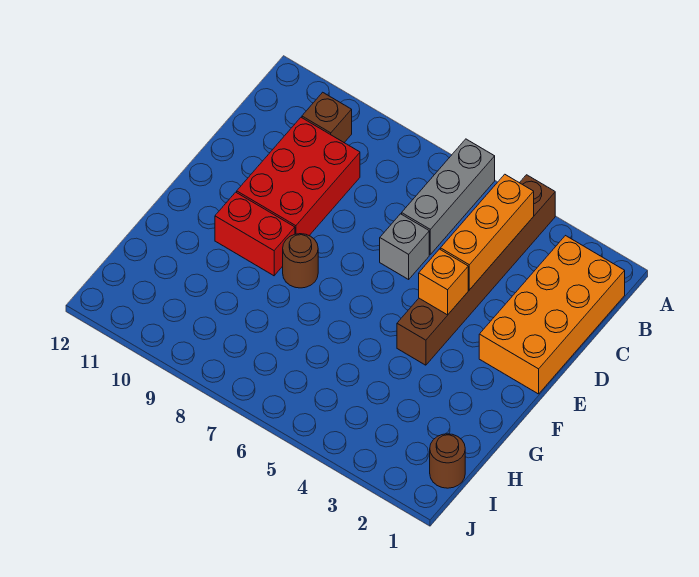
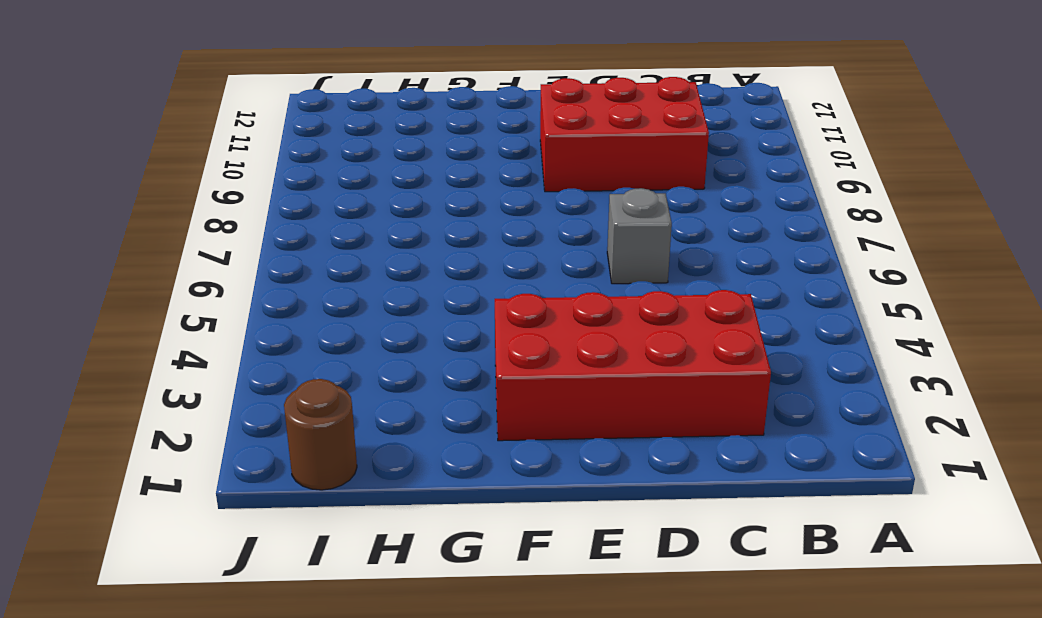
red 2x4 brick [495,290,771,441] -> orange 2x4 brick [479,236,625,394]
none -> brown 1x6 brick [397,175,555,365]
none -> grey 1x3 brick [402,139,495,254]

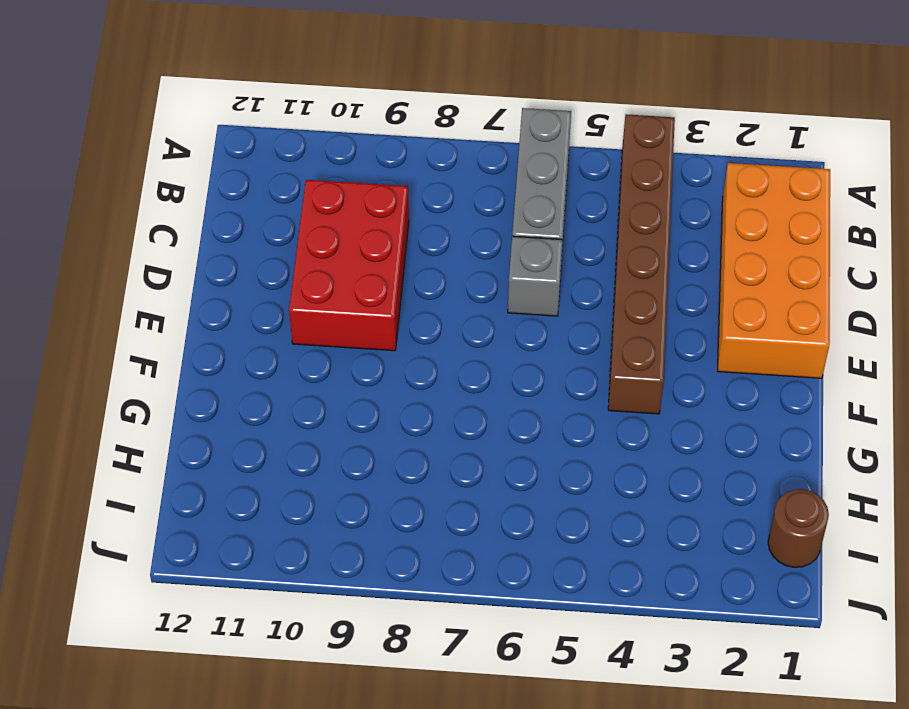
none -> brown 1x1 brick [302,92,352,143]
none -> brown 1x1 round brick [283,234,318,288]

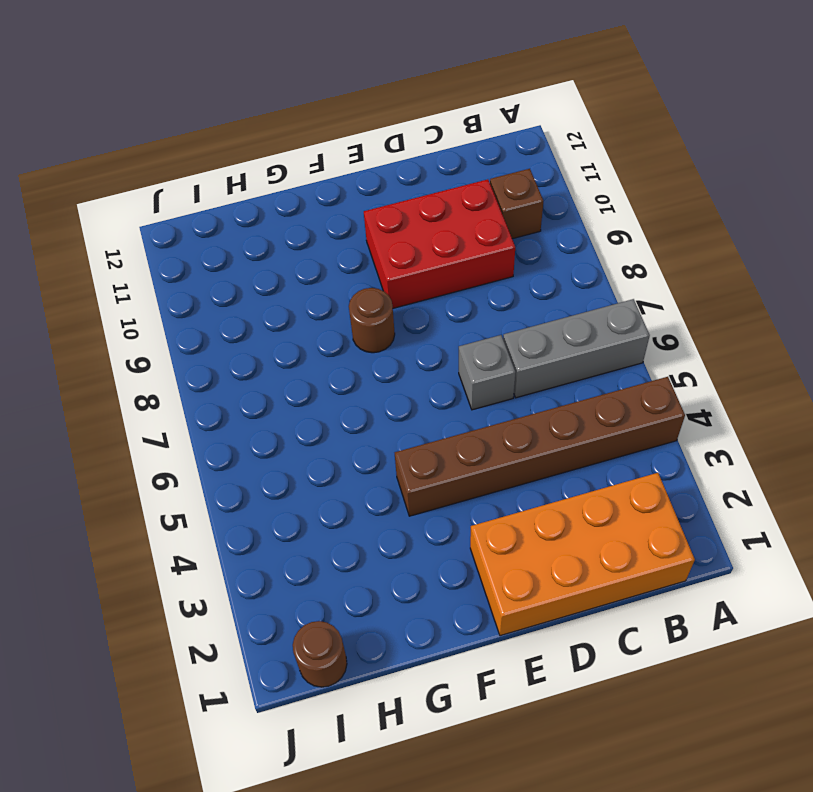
none -> red 1x2 brick [215,192,295,276]
none -> orange 1x3 brick [440,174,534,290]

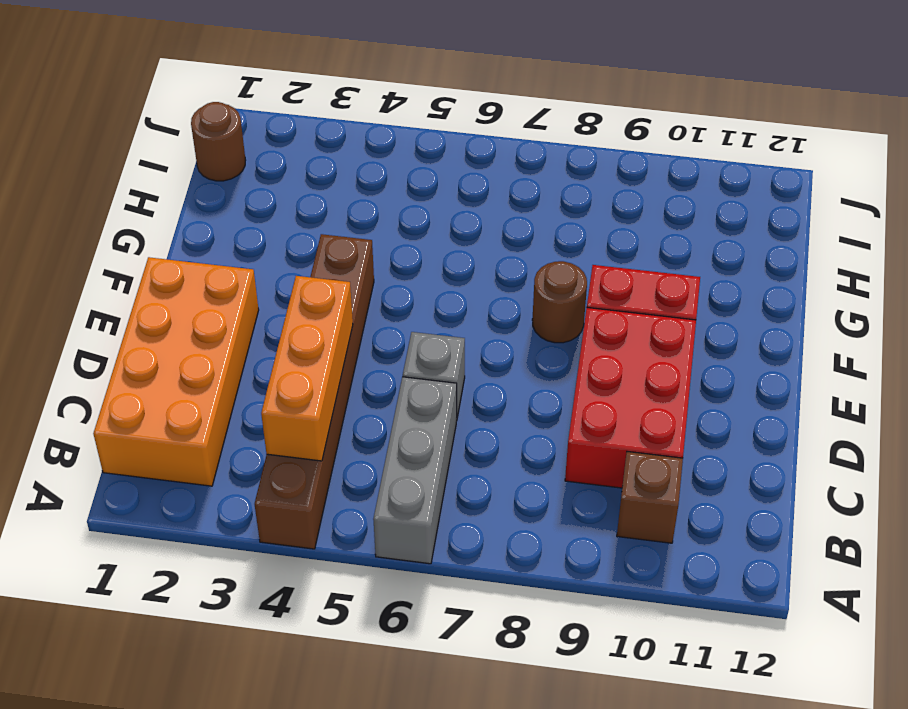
none -> orange 1x1 brick [419,249,468,315]

